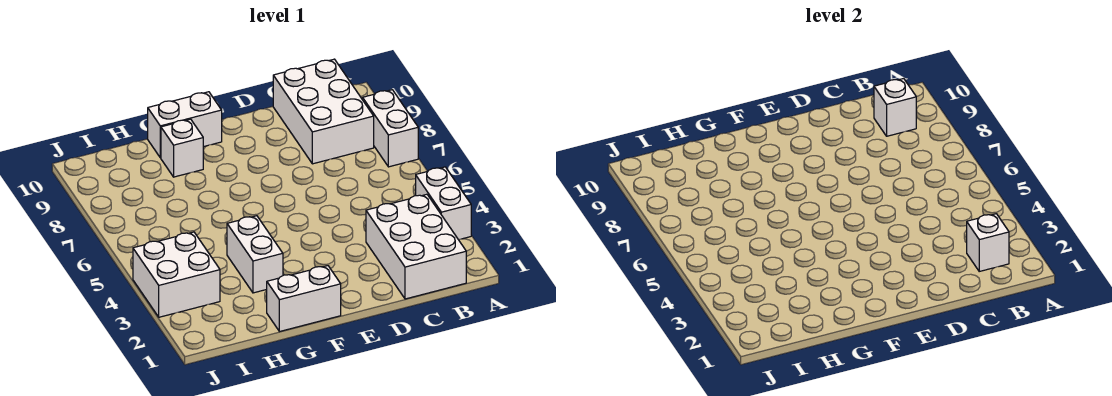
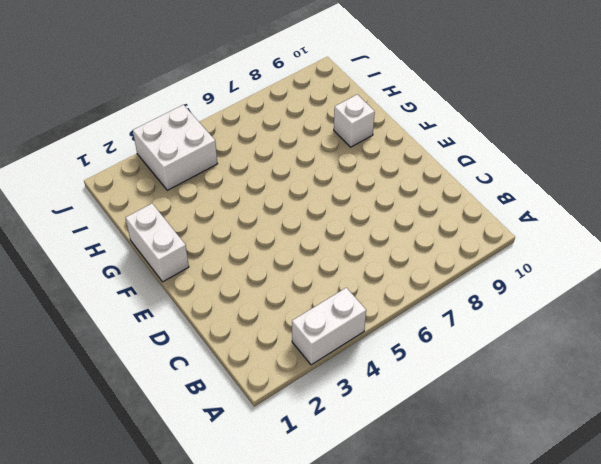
none -> white 1x2 brick [363,90,418,167]
none -> white 2x3 brick [366,194,466,299]

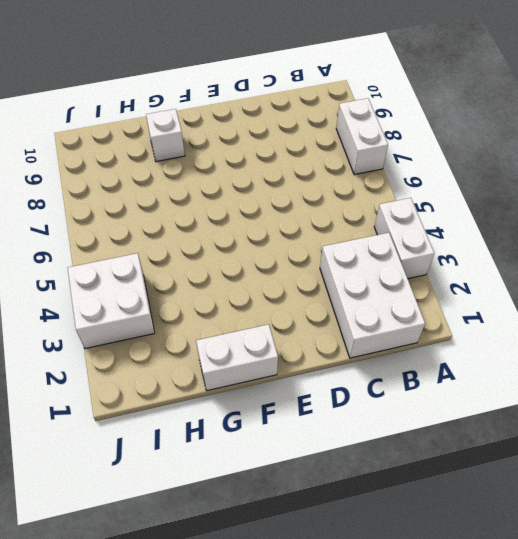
none -> white 2x3 brick [273,59,374,164]
none -> white 1x2 brick [148,92,222,158]

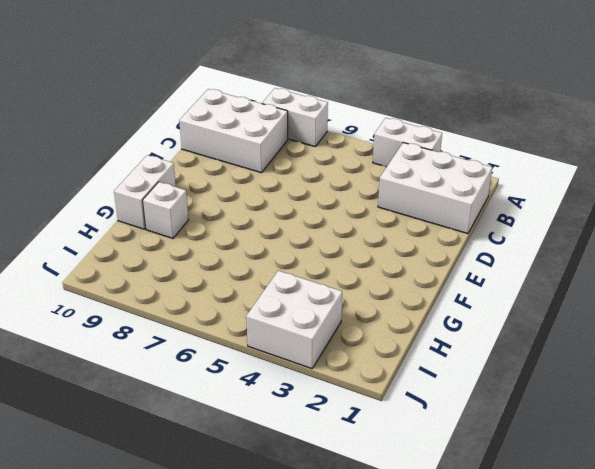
none -> white 1x2 brick [267,266,341,332]
none -> white 1x2 brick [227,216,283,293]

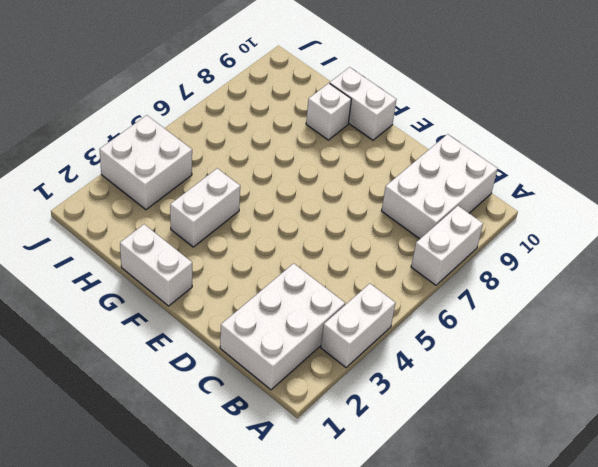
none -> white 1x1 brick [967,214,1009,271]
none -> white 1x1 brick [874,79,916,136]

